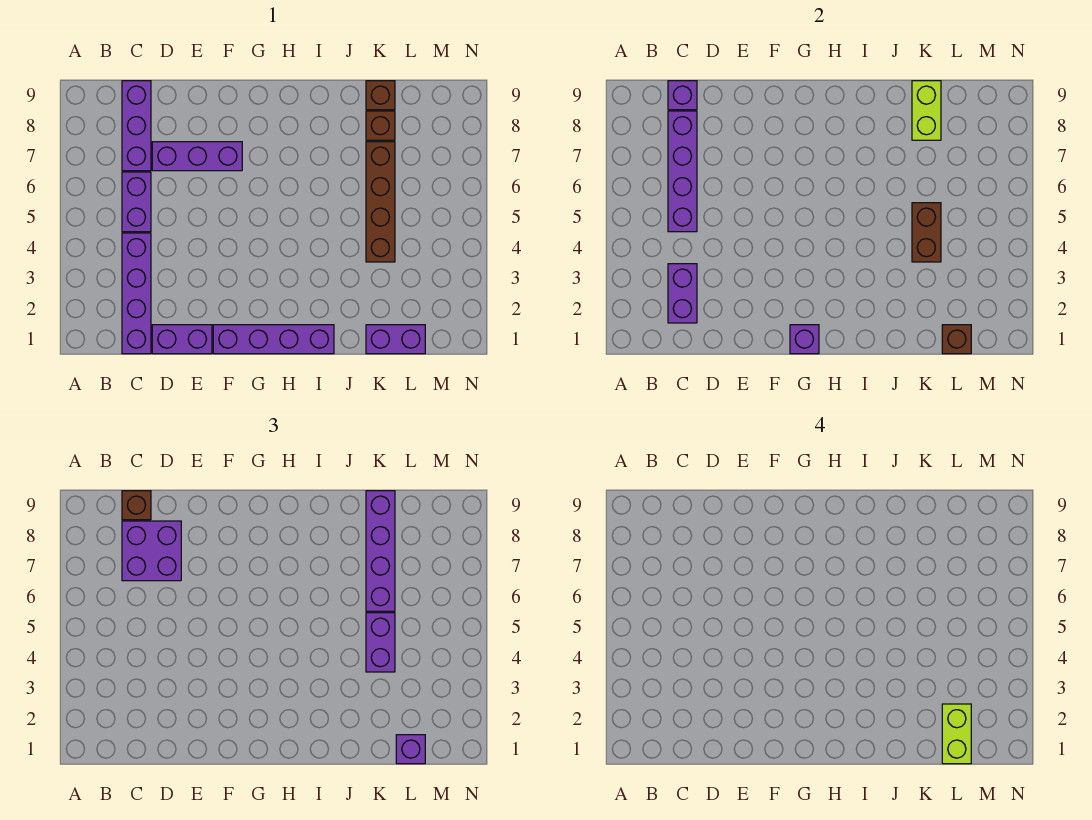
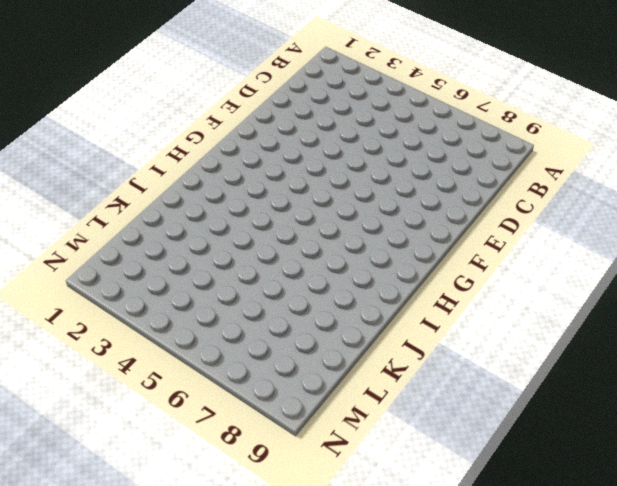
none -> purple 1x4 brick [122,233,151,354]
none -> purple 1x2 brick [122,172,151,232]
none -> purple 1x3 brick [122,81,151,171]

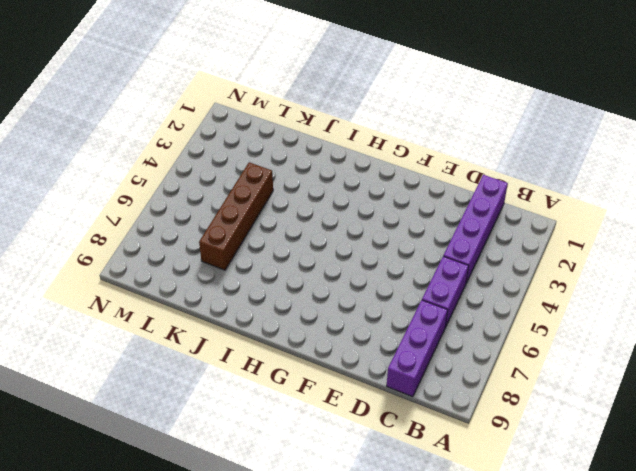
none -> purple 1x2 brick [152,325,212,354]
none -> purple 1x3 brick [152,142,242,171]
none -> purple 1x4 brick [213,325,334,354]

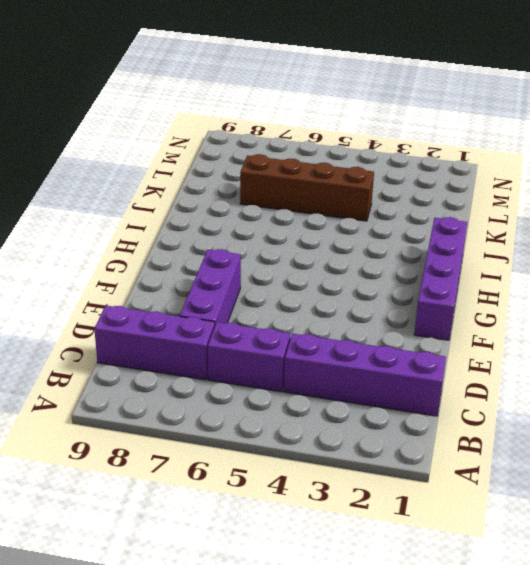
none -> purple 1x2 brick [152,325,212,354]
none -> purple 1x2 brick [366,325,425,354]
none -> brown 1x1 brick [366,111,395,140]

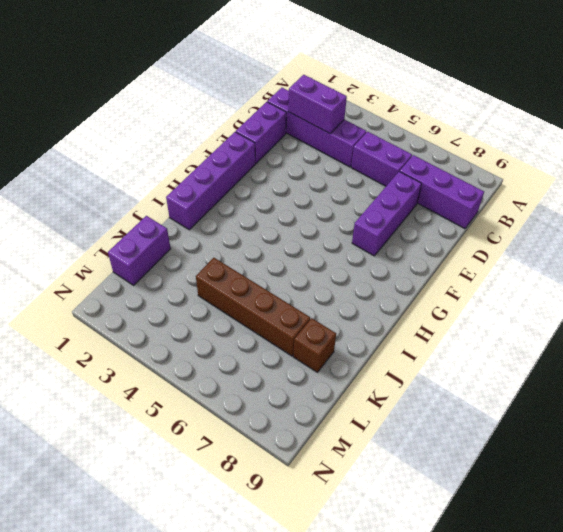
none -> brown 1x1 brick [366,81,395,110]
none -> purple 1x4 brick [668,111,697,232]
none -> purple 1x1 brick [668,81,697,110]

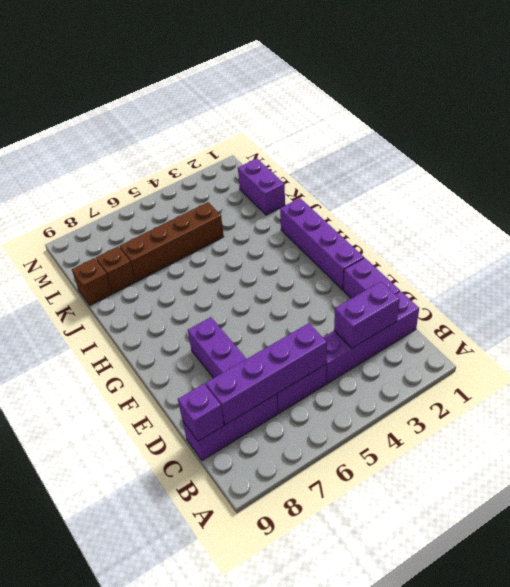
none -> purple 1x1 brick [790,325,819,354]
none -> brown 1x2 brick [912,203,941,262]
none -> lime 1x2 brick [912,81,941,140]

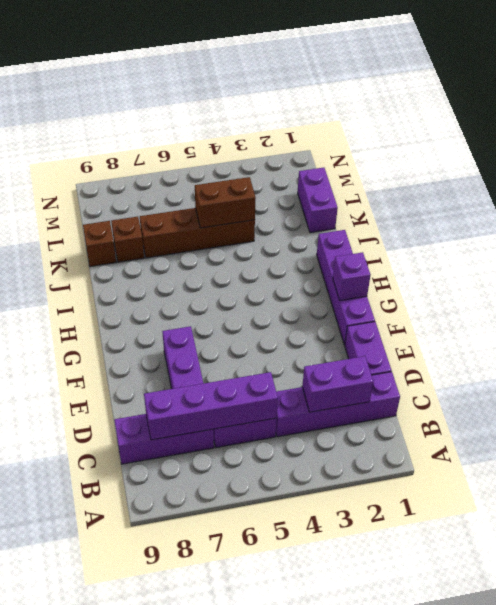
none -> purple 1x1 brick [668,81,697,110]
none -> lime 1x2 brick [912,81,941,140]
none -> brown 1x1 brick [942,325,971,354]

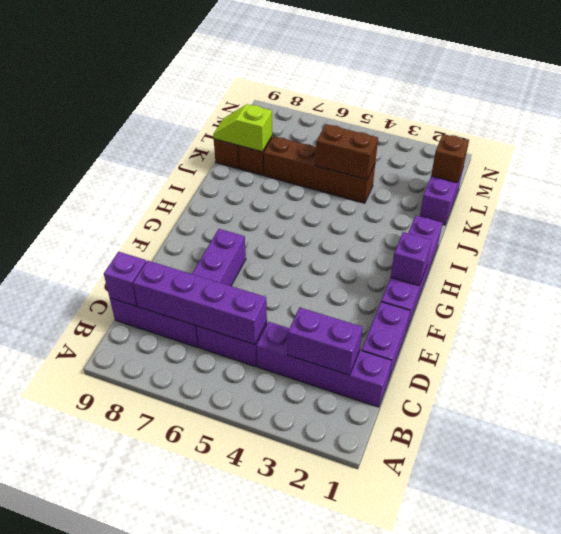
lime 1x2 slope [213,104,272,152] -> lime 1x2 brick [912,81,941,140]
none -> purple 2x2 brick [122,521,181,581]
none -> brown 1x1 brick [122,491,151,520]
none -> purple 1x2 brick [366,613,395,672]

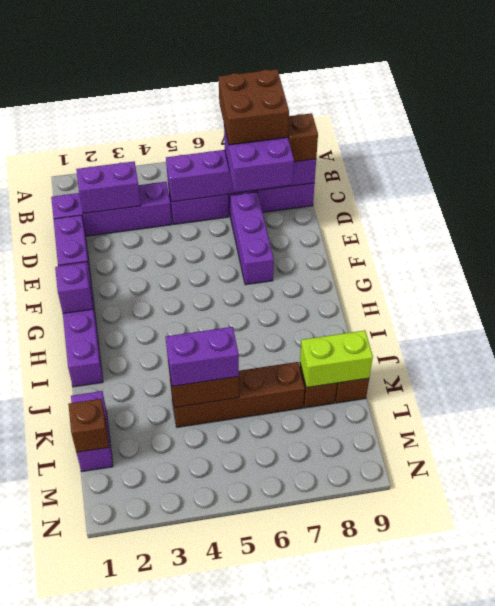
brown 2x2 brick [219,69,289,145] -> none
none -> purple 1x4 brick [366,491,395,611]
none -> purple 1x1 brick [396,735,425,764]
none -> lime 1x2 brick [942,704,971,764]

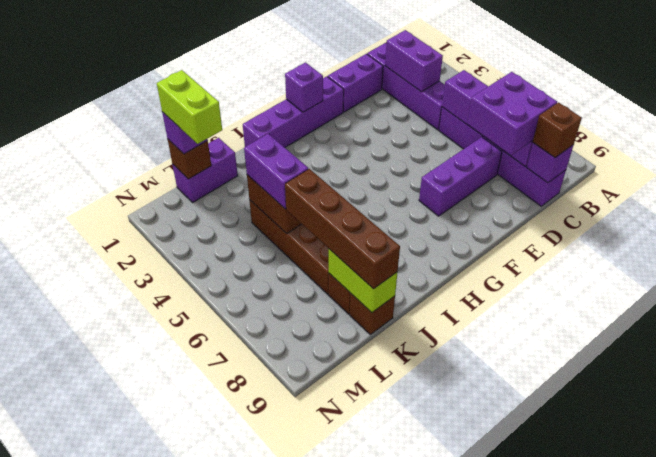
brown 1x4 brick [285,169,400,289] -> purple 1x4 brick [366,491,395,611]

